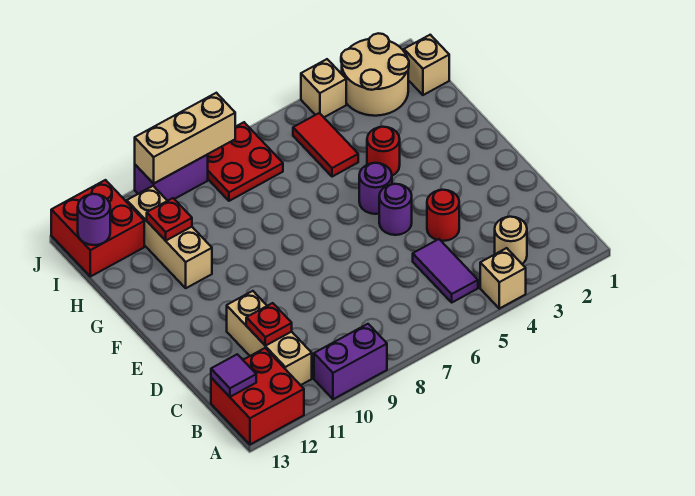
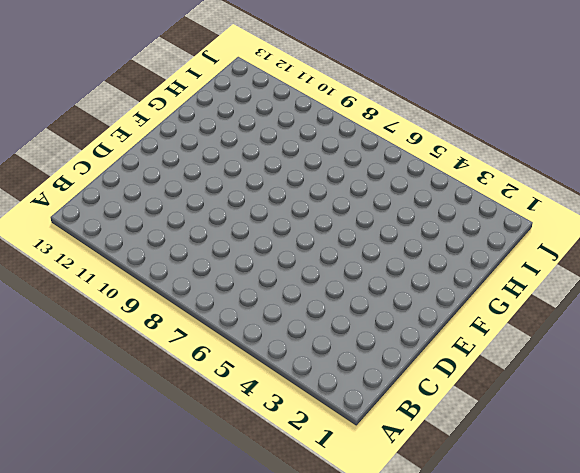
none -> tan 1x1 brick [480,248,526,309]
none -> purple 1x2 brick [314,324,387,399]
none -> red 2x2 brick [211,348,304,445]

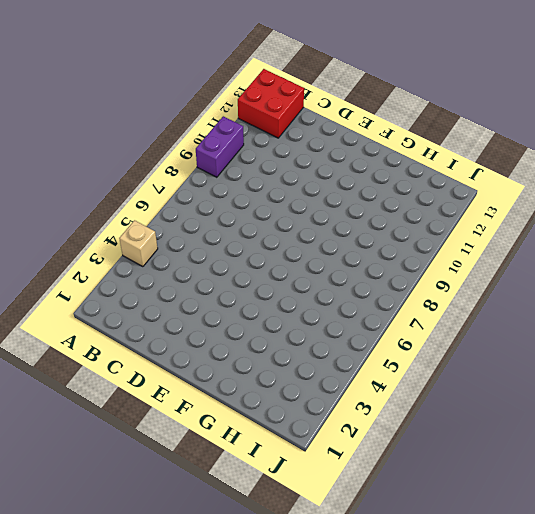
none -> tan 1x1 round brick [495,217,527,264]
none -> purple 1x2 tile [413,239,478,302]
none -> tan 1x3 brick [227,291,312,385]

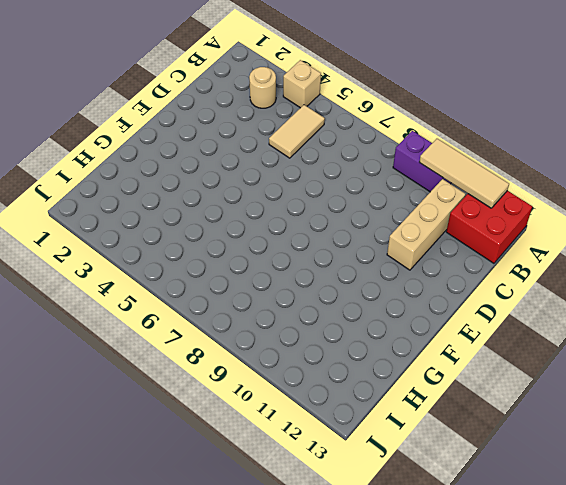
tan 1x3 tile [419,139,509,208] -> none
tan 1x2 tile [269,105,325,158] -> purple 1x2 tile [413,239,478,302]
none -> red 1x1 round brick [427,190,459,241]
none -> purple 1x1 round brick [379,184,412,235]
none -> purple 1x1 round brick [359,163,392,214]

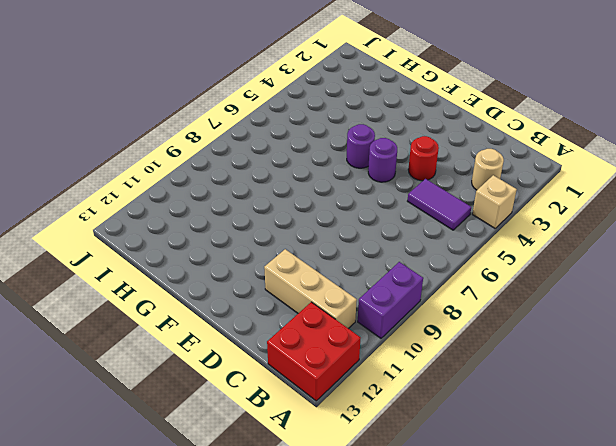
none -> red 1x1 round brick [367,127,400,176]
none -> tan 1x3 brick [127,186,212,288]
none -> red 1x2 tile [293,113,358,177]

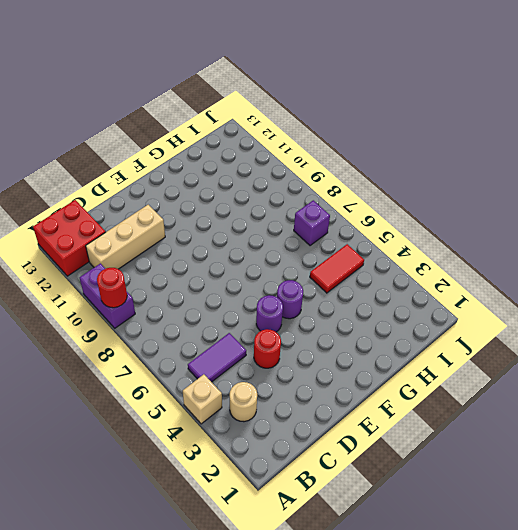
red 1x1 round brick [97,268,127,308] -> red 1x1 round brick moved to [367,127,400,176]
purple 1x1 brick [294,200,330,246] -> red 2x2 plate [207,122,283,201]
none -> tan 1x3 brick [127,186,212,288]
none -> tan 1x1 brick [404,35,449,95]
none -> tan 2x2 round brick [341,33,409,116]

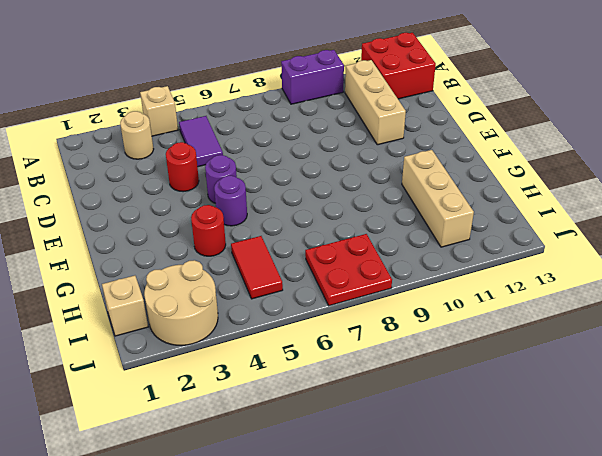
none -> red 2x2 brick [51,180,144,277]
none -> tan 1x1 brick [301,59,346,117]
none -> purple 1x2 brick [135,155,208,201]

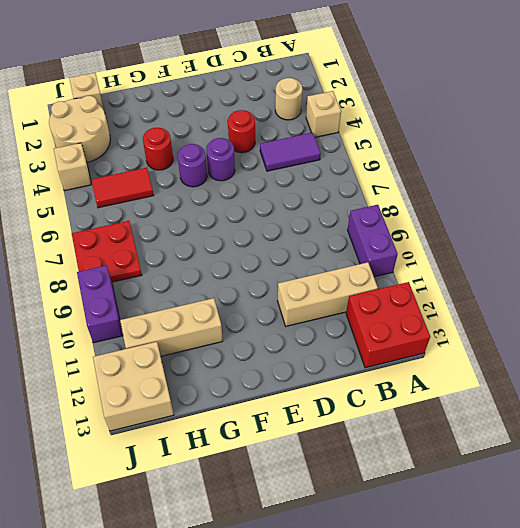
tan 2x2 brick [93,342,174,431] -> red 2x2 brick [51,180,144,277]
none -> purple 1x1 tile [211,354,256,397]
none -> red 1x1 plate [246,303,292,346]
none -> red 1x1 plate [147,198,192,241]

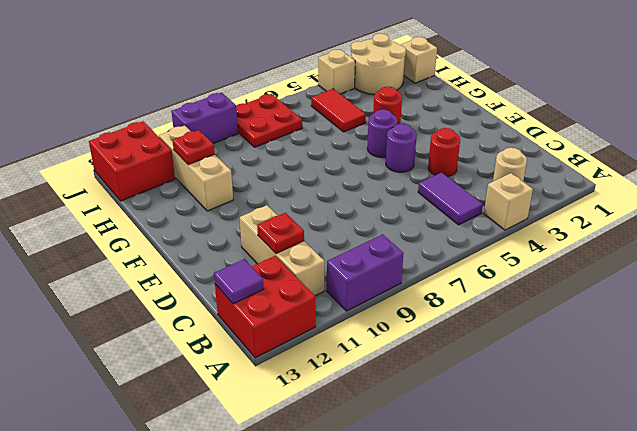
none -> purple 1x1 round brick [78,194,110,245]
none -> tan 1x3 brick [135,93,235,184]

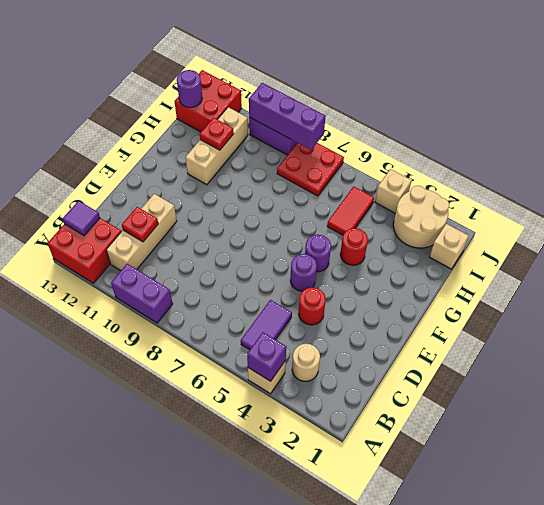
purple 1x1 brick [247,332,286,381] -> none
purple 1x3 brick [249,83,326,150] -> tan 1x3 brick [135,93,235,184]

